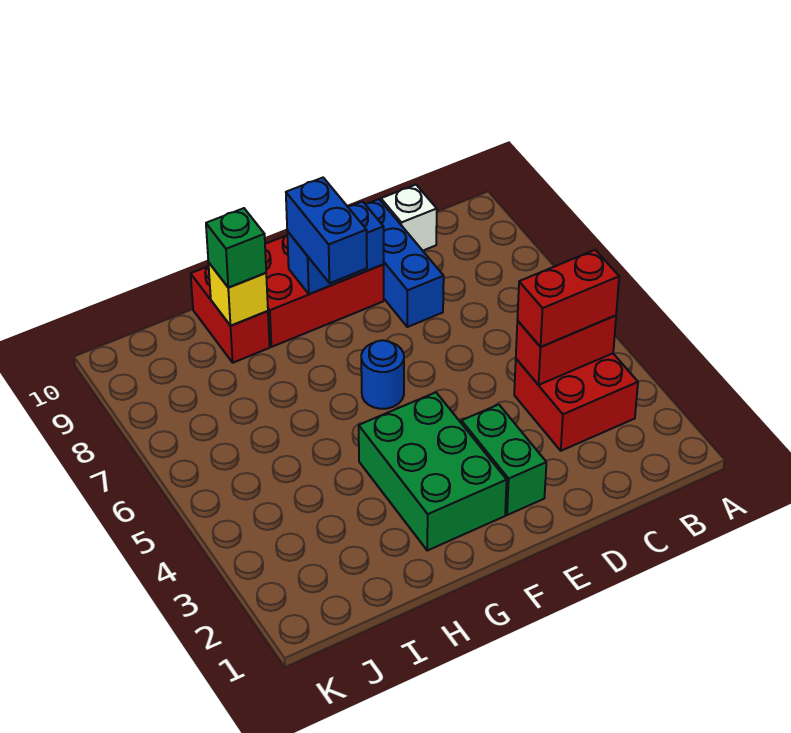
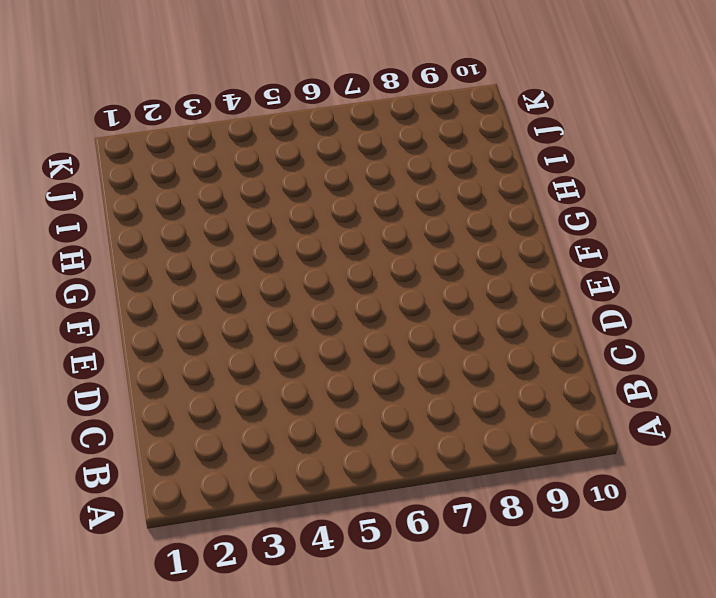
none -> red 2x2 brick [514,353,638,451]
none -> white 1x1 brick [381,185,437,251]
none -> blue 1x3 brick [365,199,444,327]

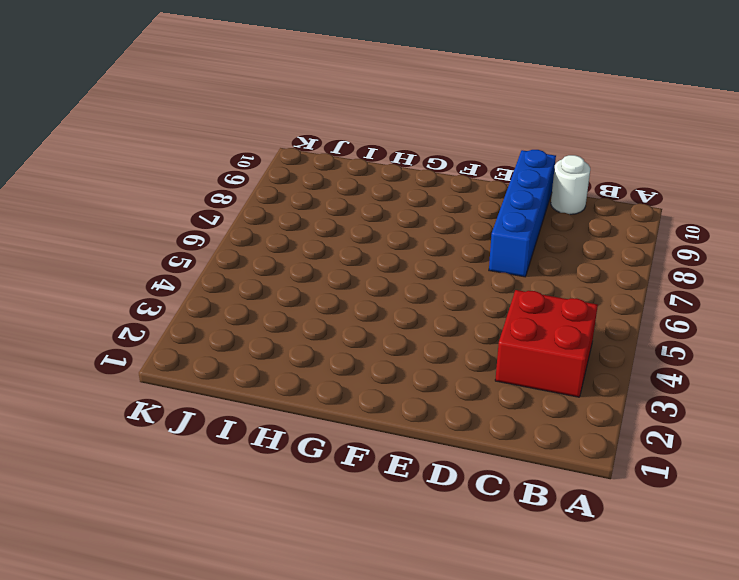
white 1x1 round brick [551,155,590,214] -> white 1x1 brick [381,185,437,251]
blue 1x4 brick [489,150,556,277] -> blue 1x3 brick [365,199,444,327]
none -> green 1x2 brick [461,405,546,515]
none -> red 2x3 brick [265,236,384,347]
none -> green 2x3 brick [359,392,507,551]

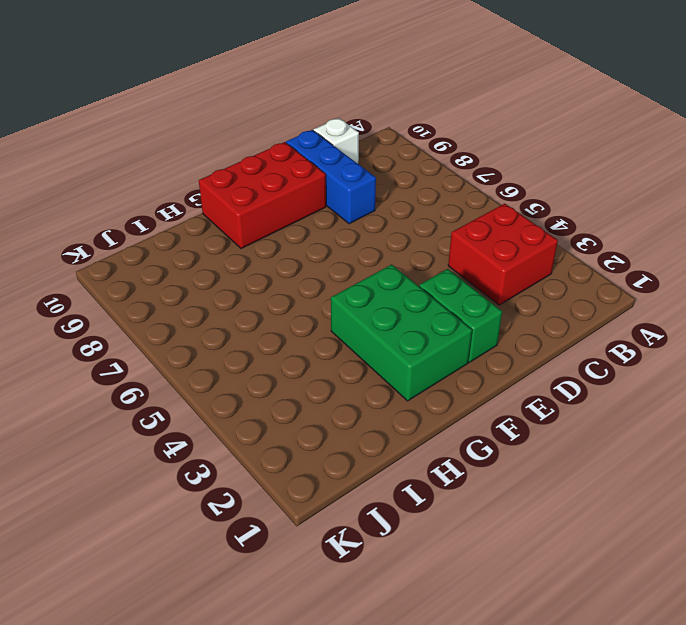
none -> blue 1x1 round brick [361,340,404,409]
none -> red 1x2 brick [191,267,270,363]
none -> red 1x2 brick [516,315,616,385]

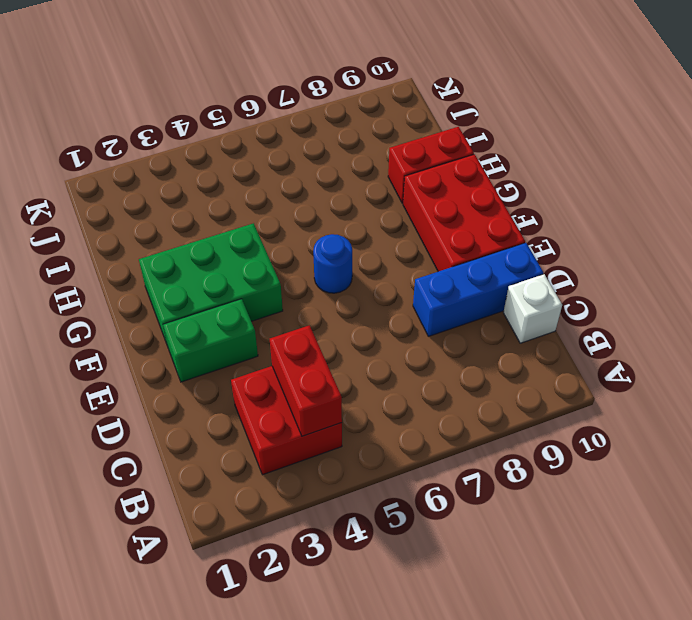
none -> blue 1x2 brick [287,202,384,294]
none -> yellow 1x1 brick [208,262,268,326]
none -> red 1x2 brick [517,250,619,347]

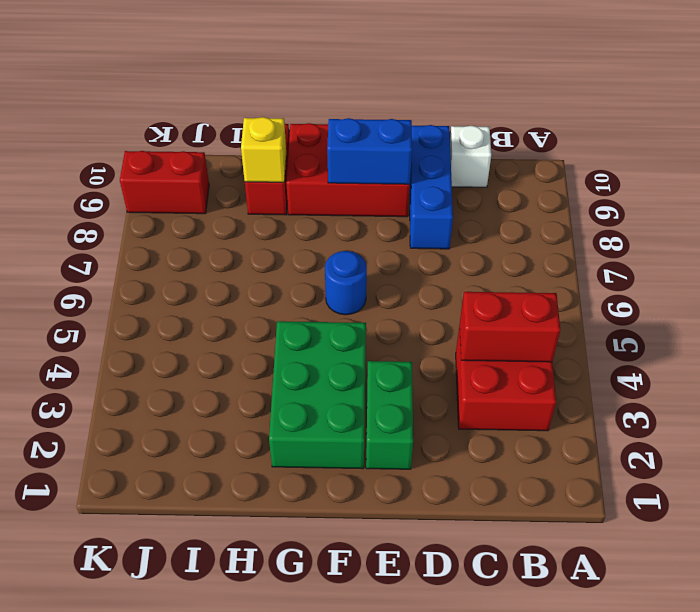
red 1x2 brick [120,151,209,214] -> red 1x2 brick moved to [517,250,619,347]
none -> blue 1x2 brick [286,178,367,283]
none -> green 1x1 brick [206,208,266,287]

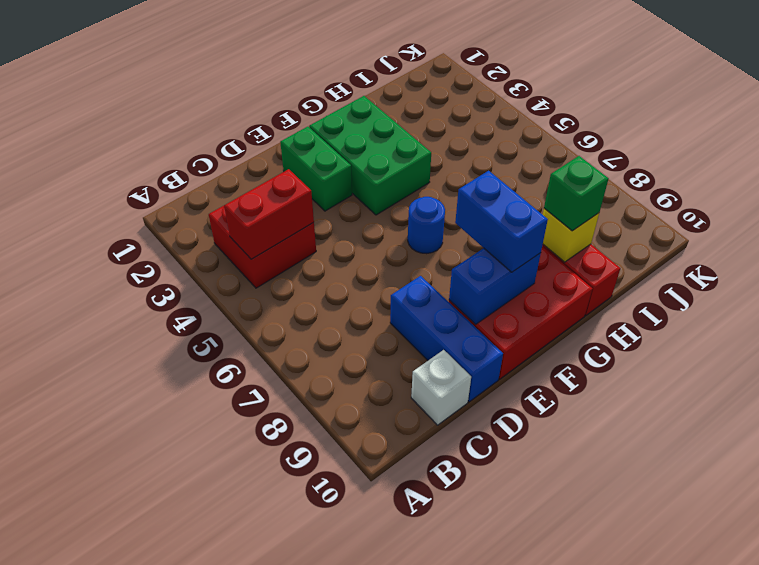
none -> red 1x2 brick [517,250,619,347]

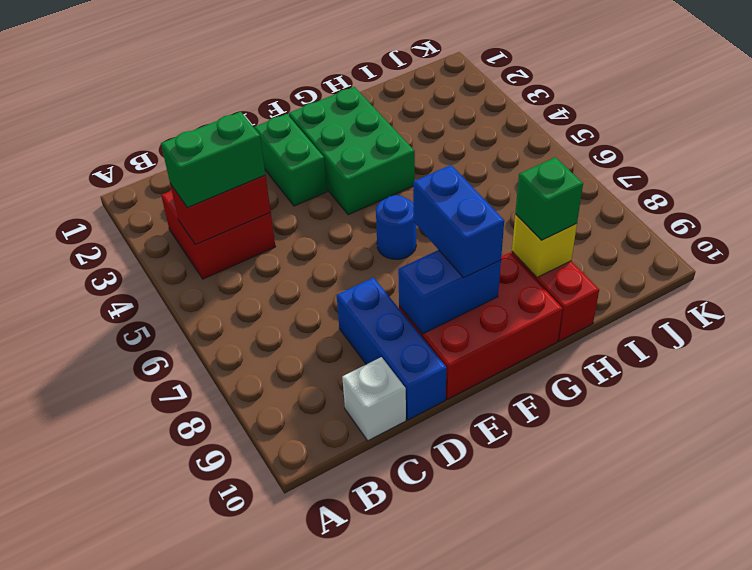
green 1x2 brick [161,112,265,207] -> red 1x2 brick [517,250,619,347]

